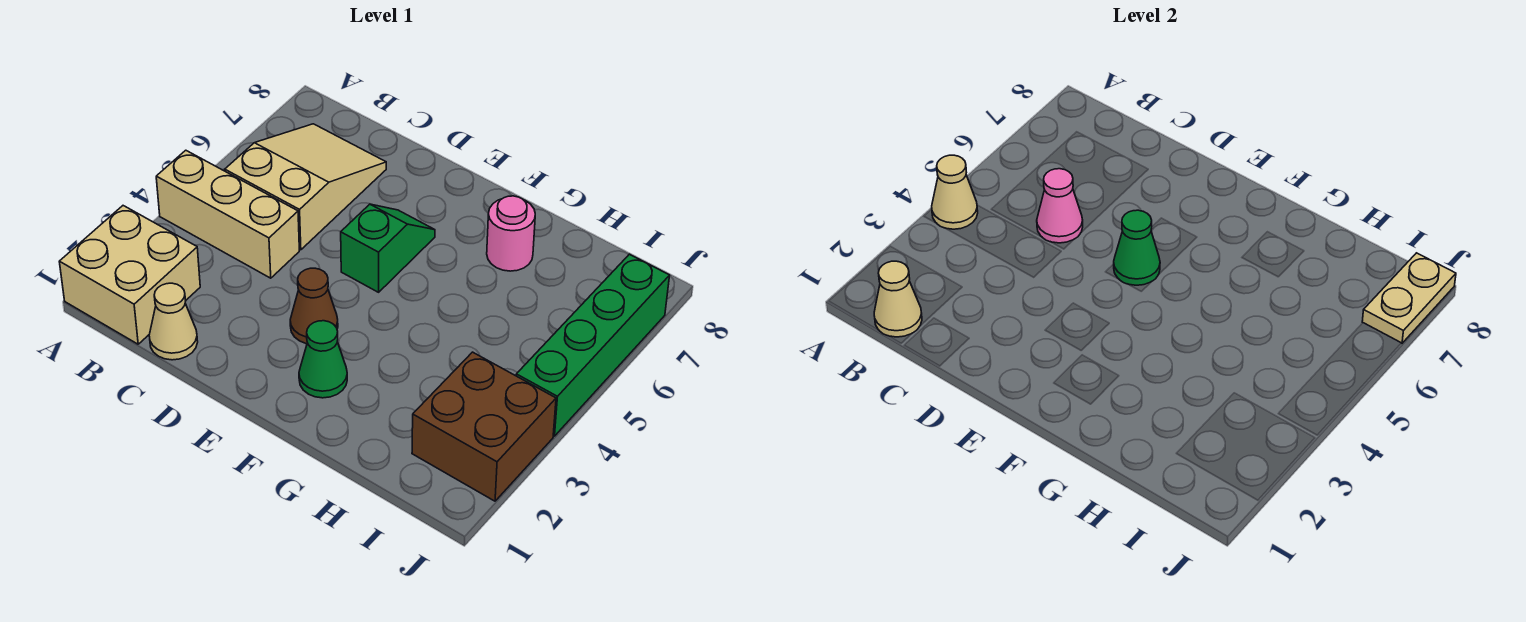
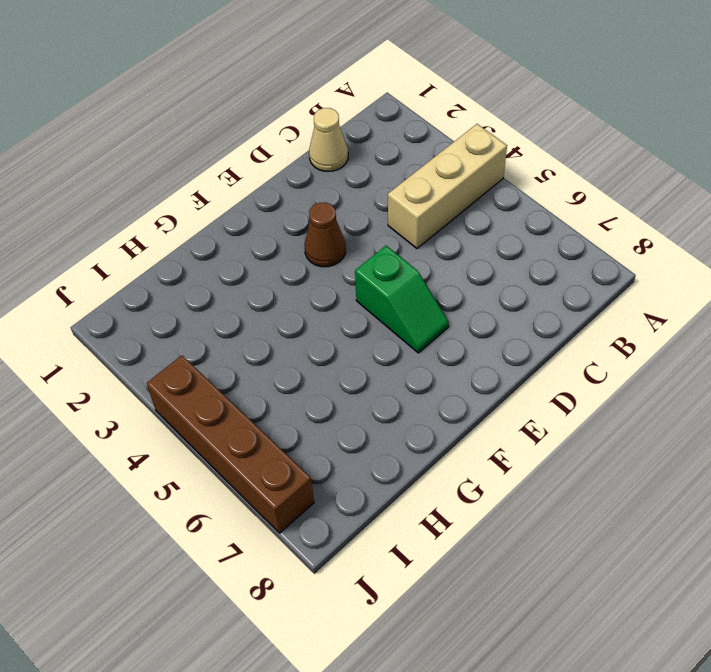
brown 1x4 brick [147,355,314,533] -> green 1x4 brick [516,254,670,436]
none -> tan 2x2 brick [59,206,200,344]
none -> tan 2x3 slope [225,124,386,250]
none -> green 1x1 cone [299,321,347,398]

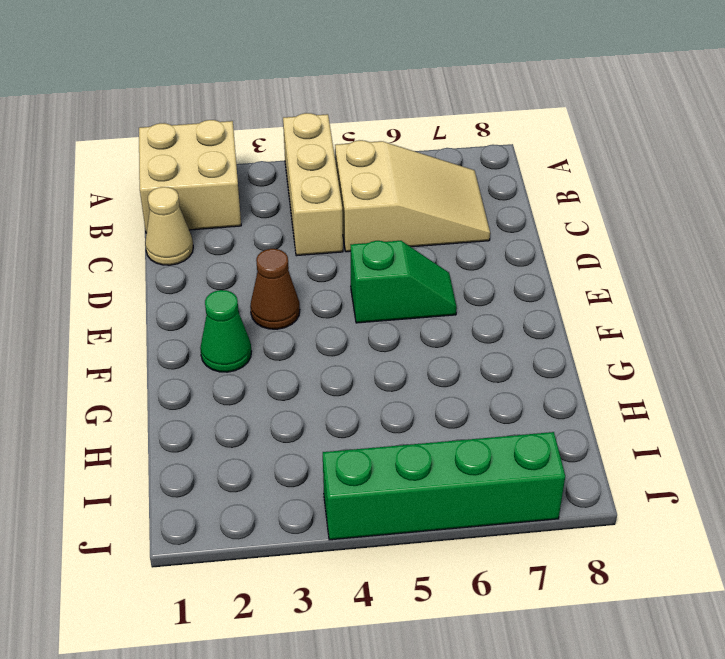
none -> pink 1x1 round brick [487,196,535,271]
none -> brown 2x2 brick [412,352,556,501]
none -> tan 1x1 cone [932,155,978,229]

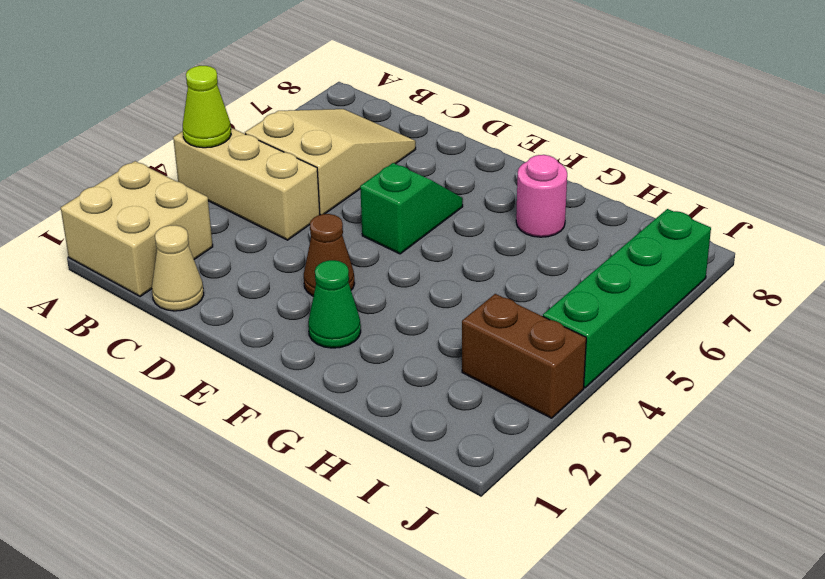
lime 1x1 cone [183,66,231,148] -> tan 1x1 cone [932,155,978,229]
brown 1x2 brick [462,294,586,418] -> brown 2x2 brick [412,352,556,501]
none -> tan 1x1 cone [874,261,922,337]
none -> pink 1x1 cone [1037,169,1083,243]
none -> green 1x1 cone [1114,210,1160,285]

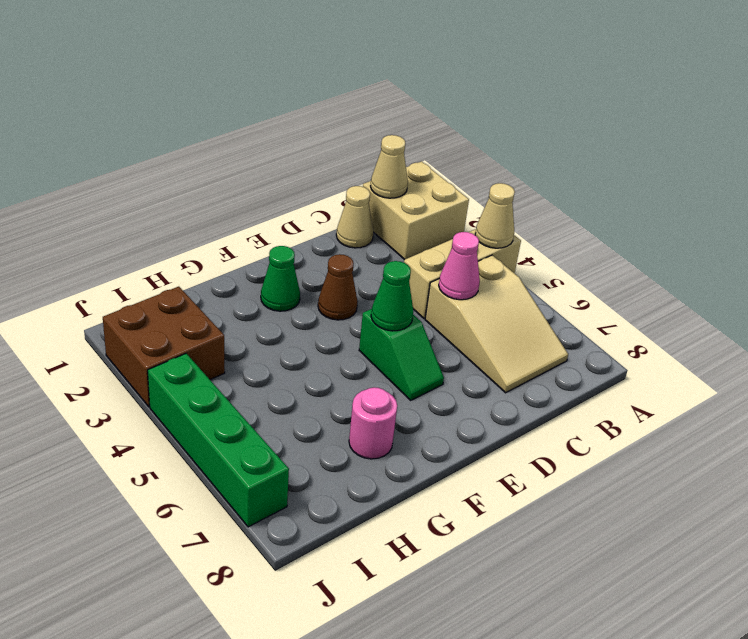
none -> tan 1x2 plate [1362,253,1456,343]

